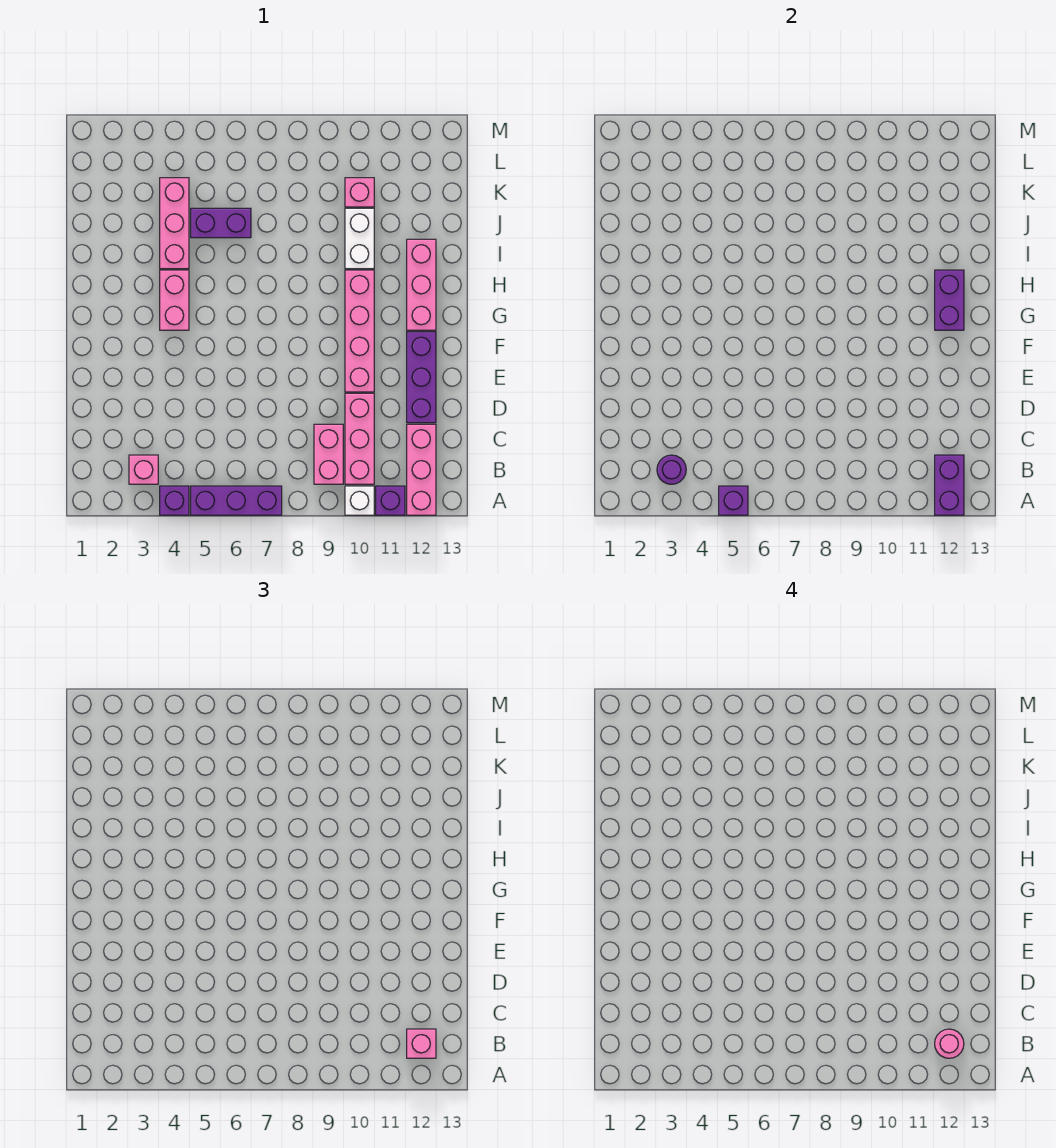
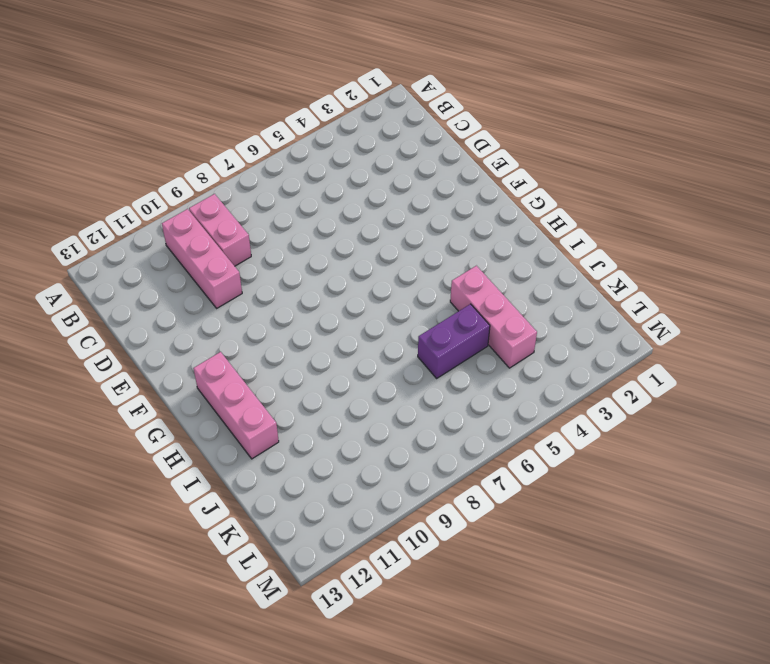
none -> purple 1x1 brick [160,486,189,515]
none -> purple 1x3 brick [191,486,282,515]
none -> white 1x1 brick [345,486,374,515]

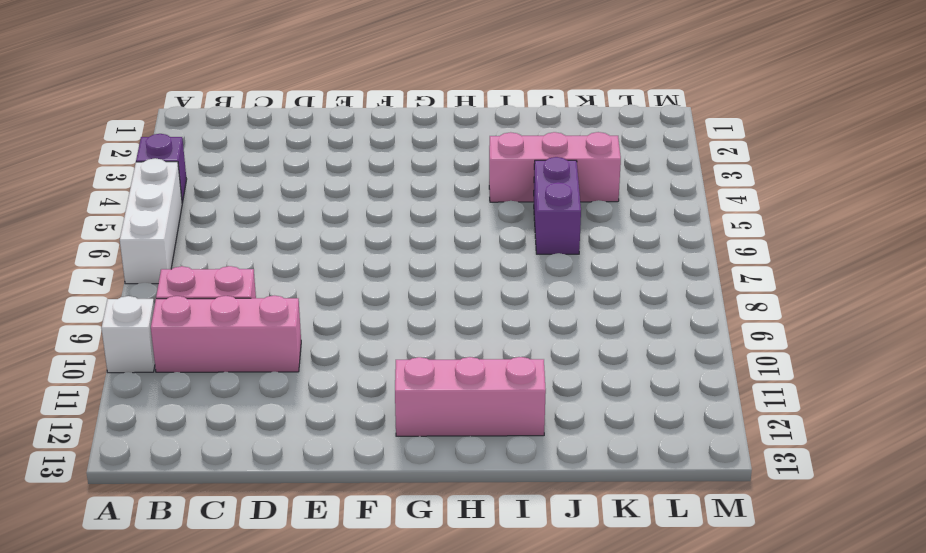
white 1x3 brick [120,158,182,284] -> purple 1x3 brick [191,486,282,515]
none -> purple 1x1 brick [376,486,405,515]
none -> pink 1x3 brick [407,424,436,515]
none -> pink 1x1 brick [129,455,158,484]

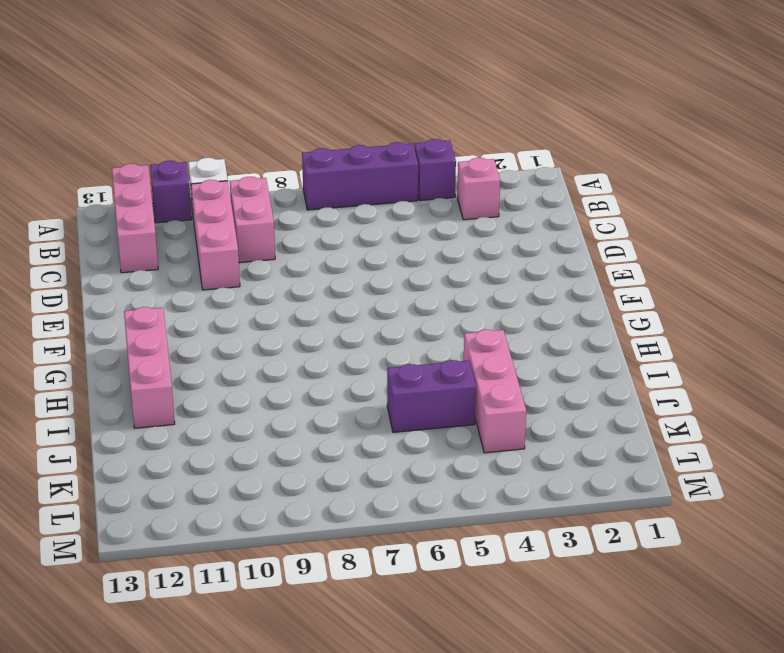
none -> purple 1x3 brick [407,332,436,423]
none -> pink 1x4 brick [345,270,374,392]
none -> pink 1x2 brick [160,270,189,330]

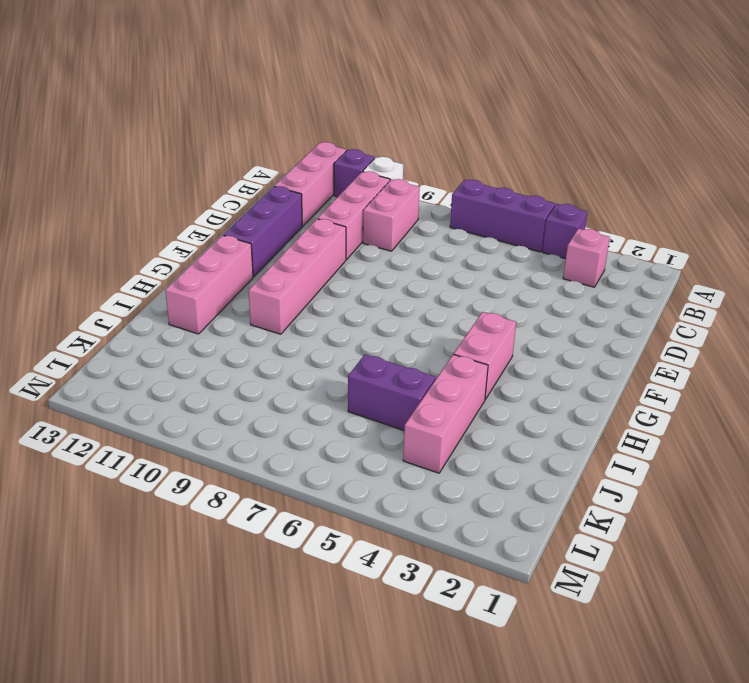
none -> white 1x2 brick [345,208,374,269]
none -> pink 1x1 brick [345,178,374,207]
none -> purple 1x1 brick [719,486,748,515]

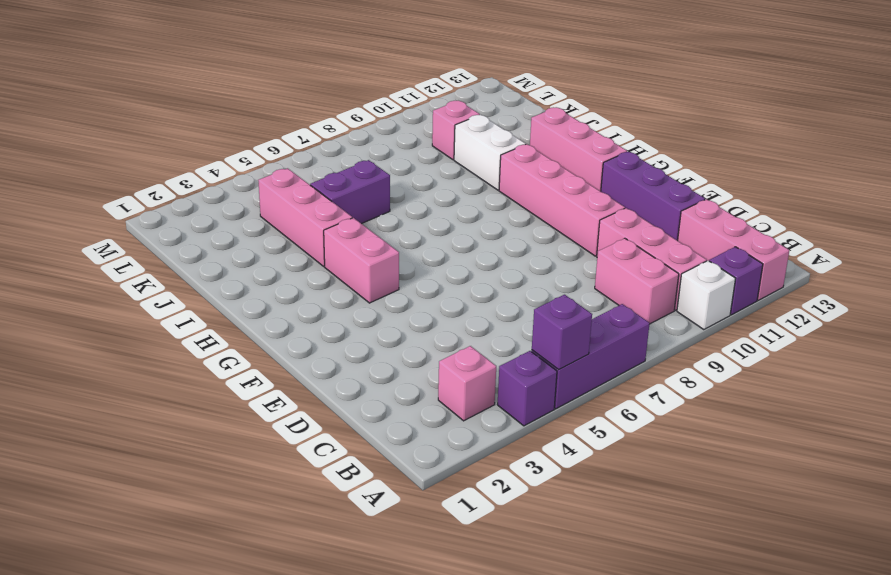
none -> purple 1x2 brick [935,455,964,515]
none -> purple 1x1 round brick [657,455,686,484]
none -> purple 1x2 brick [935,270,964,330]

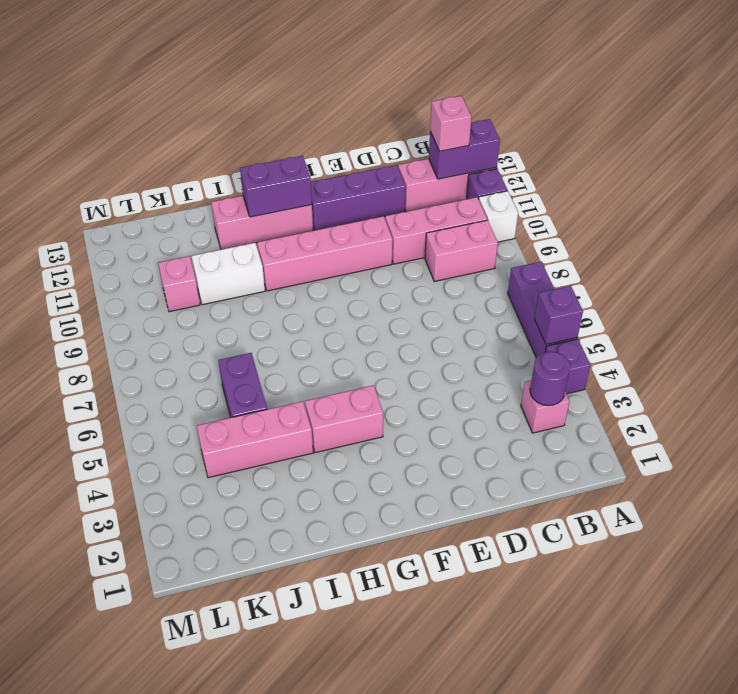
none -> pink 1x1 round brick [935,1029,964,1058]

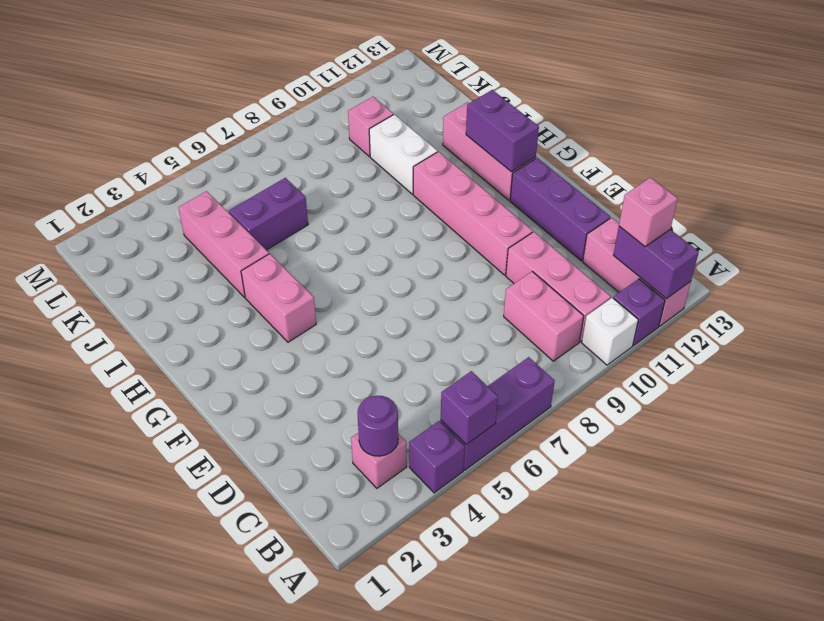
none -> pink 1x1 round brick [935,1029,964,1058]

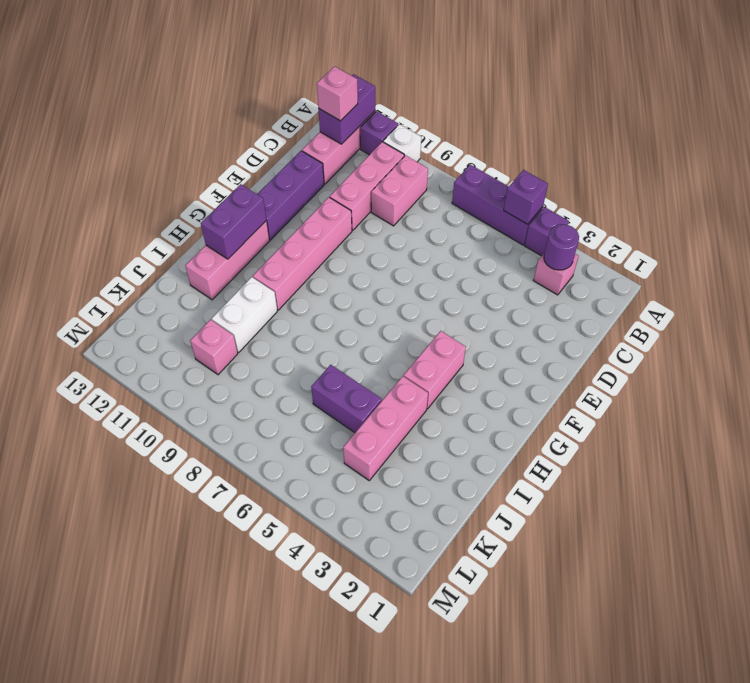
none -> pink 1x1 round brick [935,1029,964,1058]

